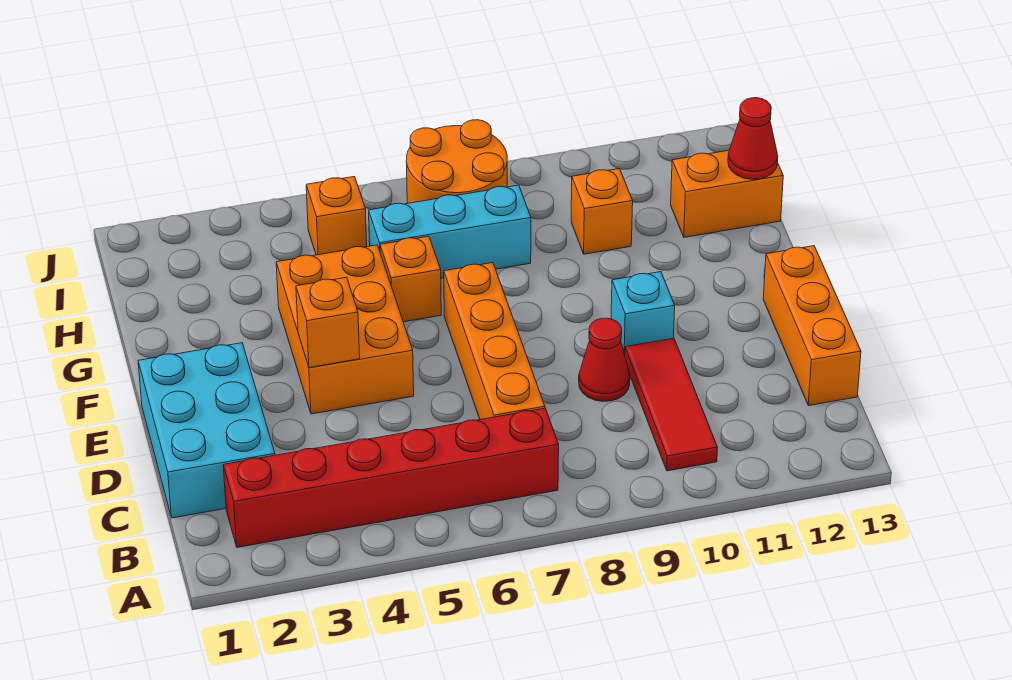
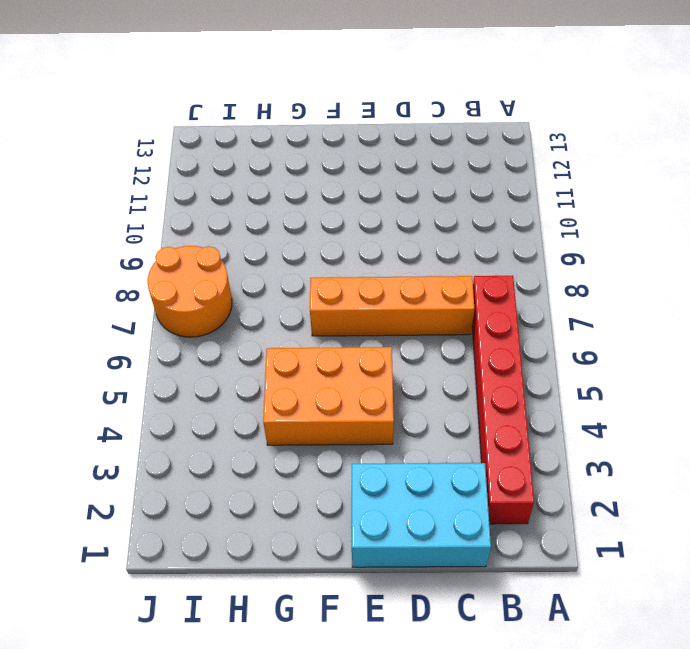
none -> red 1x3 tile [625,338,718,471]
none -> orange 1x3 brick [763,246,861,406]
none -> red 1x1 cone [579,318,630,401]

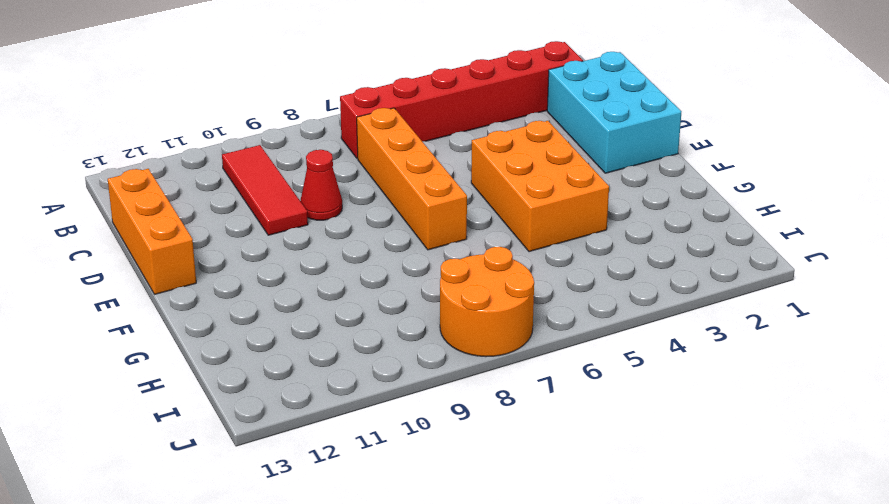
none -> cyan 1x1 brick [611,272,675,354]
none -> orange 1x1 brick [380,236,441,322]
none -> cyan 1x3 brick [369,185,531,278]

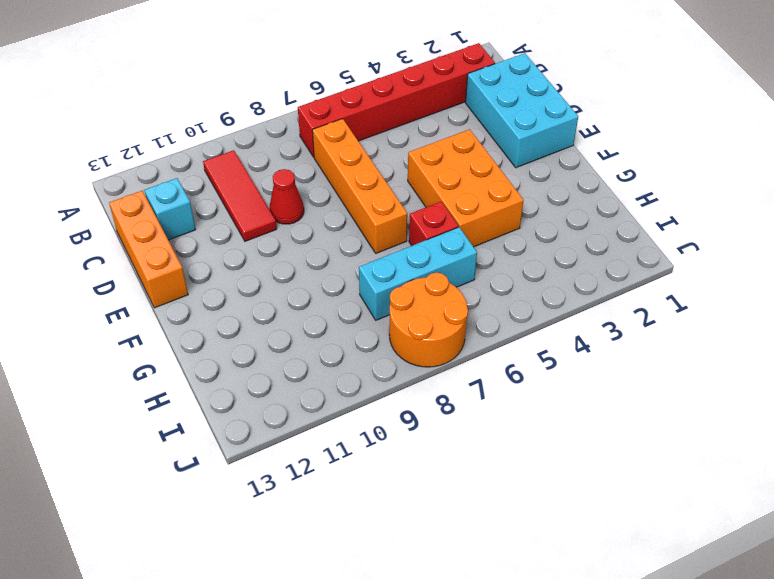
cyan 1x1 brick [144,178,196,240] -> cyan 1x1 brick moved to [611,272,675,354]
red 1x1 brick [409,202,458,246] -> orange 1x1 brick [380,236,441,322]
none -> orange 1x1 brick [571,169,633,254]
none -> orange 1x2 brick [671,150,783,237]
none -> orange 1x1 brick [306,177,367,255]

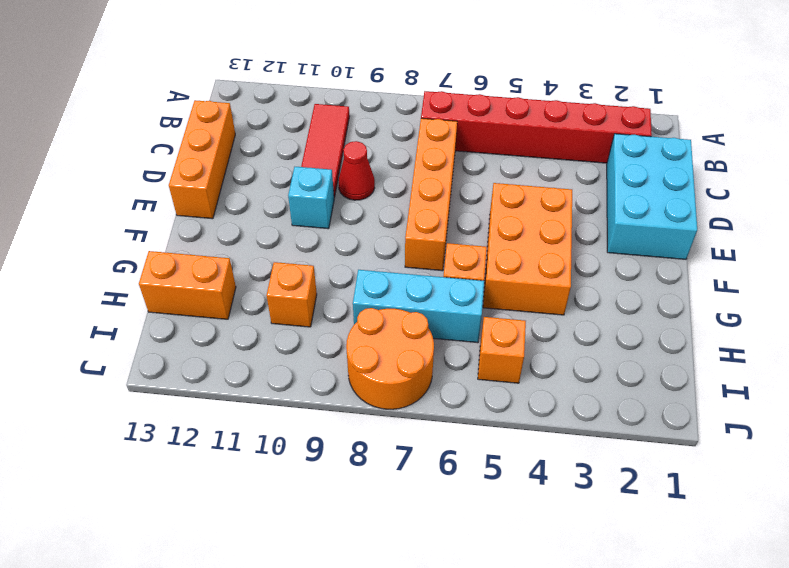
none -> orange 1x1 brick [296,277,360,368]
none -> red 1x1 cone [728,98,778,179]

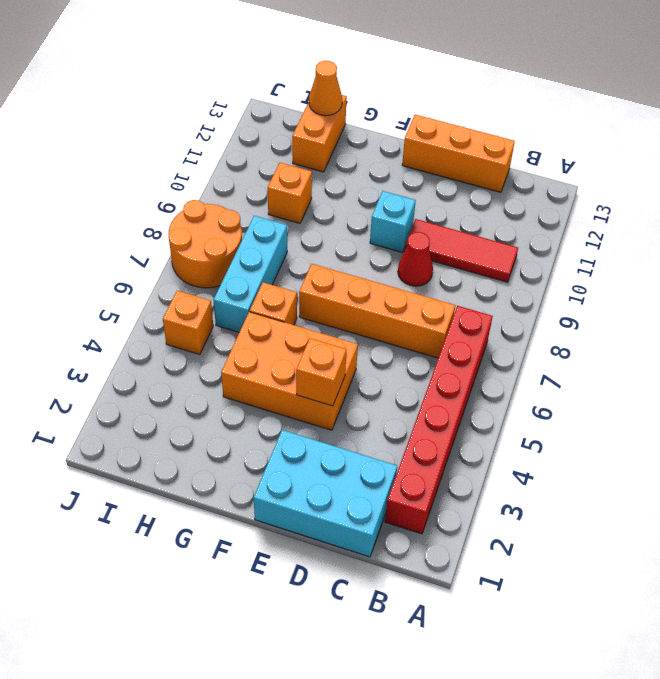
orange 1x1 cone [309,61,342,116] -> red 1x1 cone [728,98,778,179]

